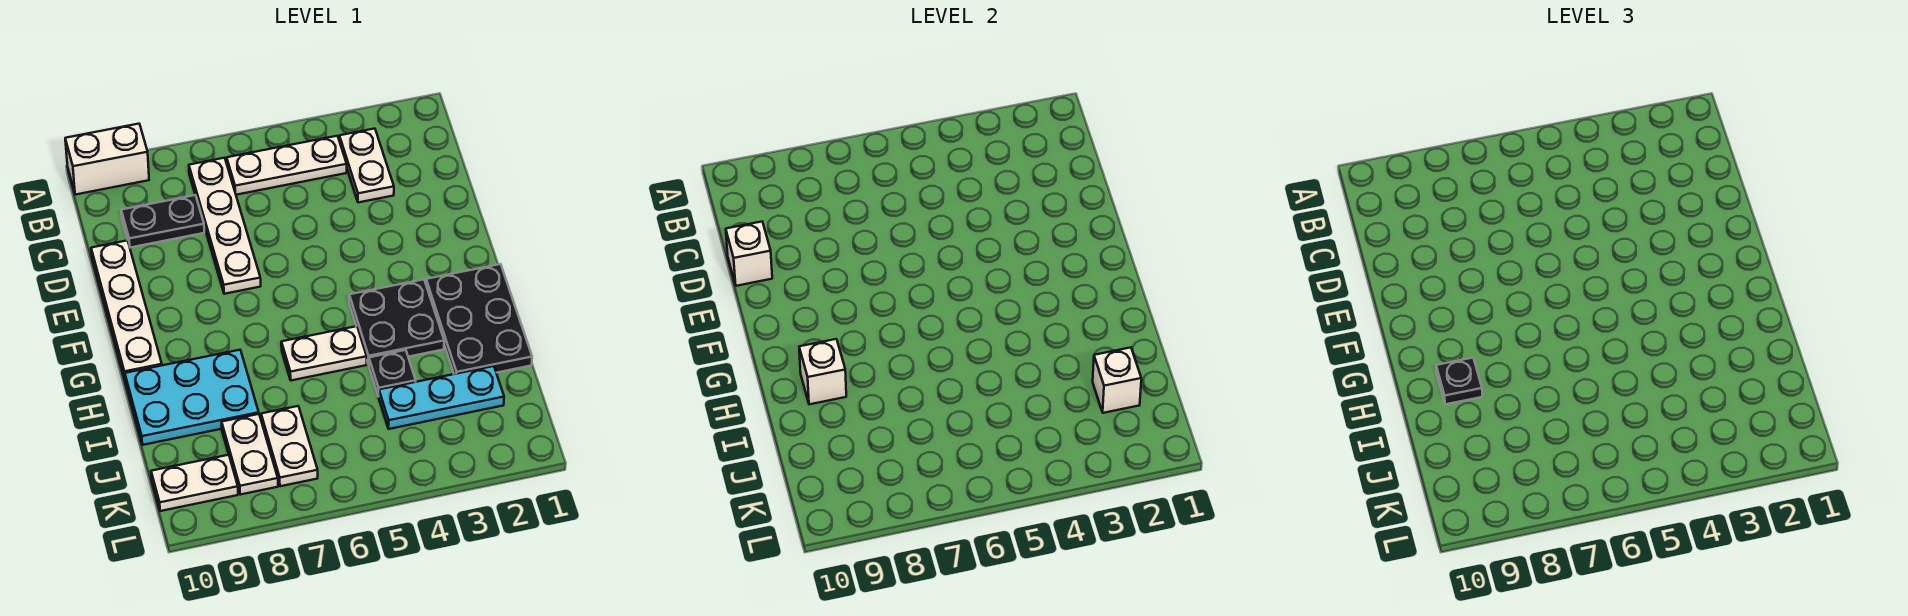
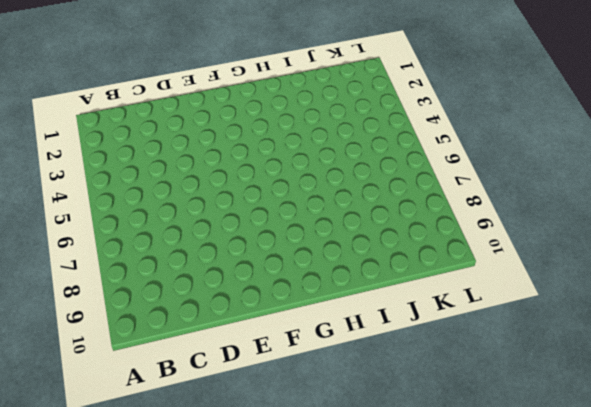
none -> white 1x2 brick [65,124,149,195]
none -> white 1x2 plate [339,129,394,203]
none -> white 1x3 plate [227,136,347,195]

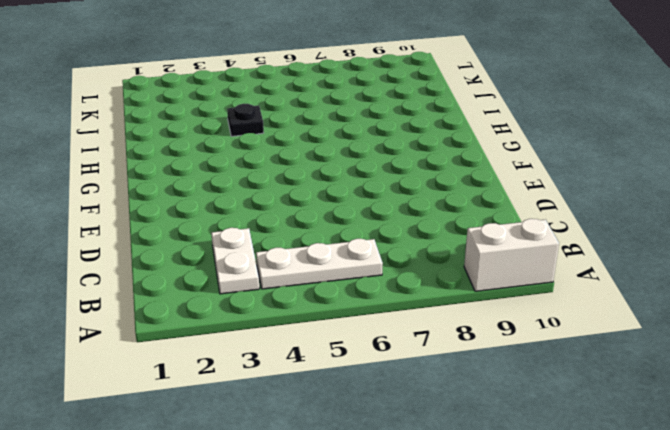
none -> white 1x4 plate [189,158,261,294]
none -> black 1x2 plate [121,195,204,248]
none -> white 1x4 plate [91,240,162,379]

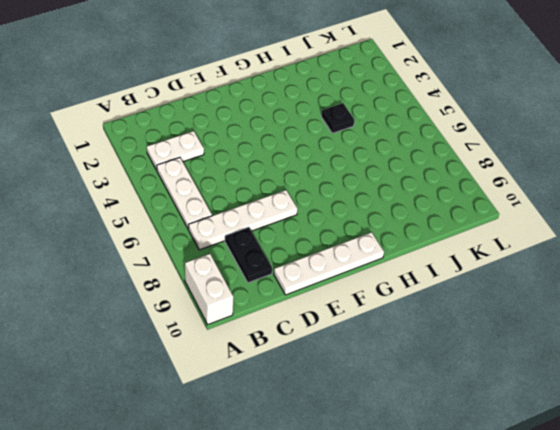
none -> black 2x3 plate [426,264,532,374]
none -> black 2x2 plate [349,279,444,365]
none -> white 1x2 plate [281,326,367,380]

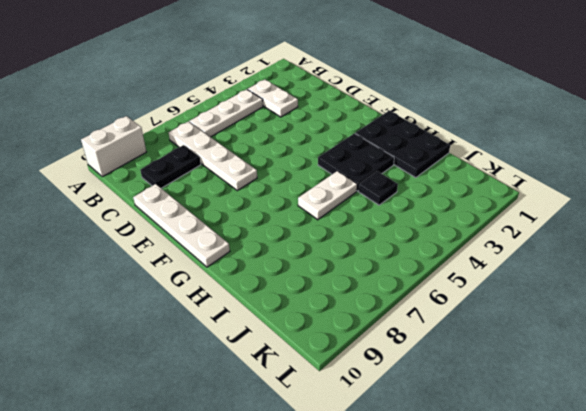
none -> cyan 2x3 plate [125,350,259,445]
none -> cyan 1x3 plate [379,366,504,429]
none -> white 1x2 plate [261,406,318,486]

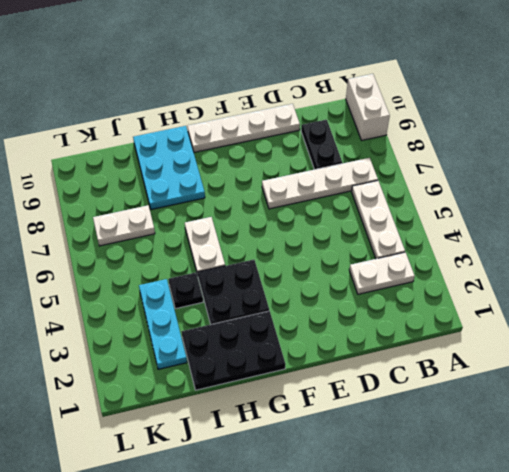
none -> white 1x2 plate [222,414,278,495]
none -> white 1x2 plate [151,455,238,511]
none -> white 1x1 brick [726,222,772,286]

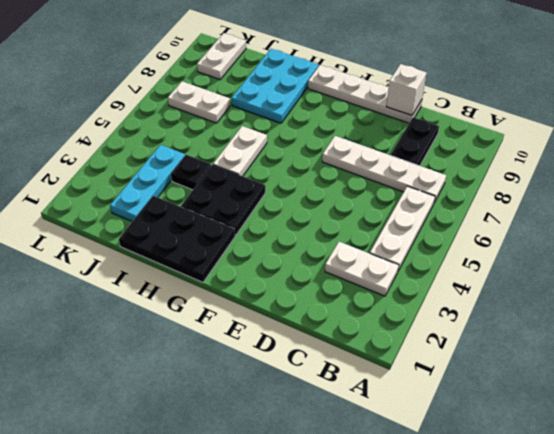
none -> white 1x2 brick [65,124,149,195]
none -> white 1x2 plate [222,414,278,495]
none -> white 1x1 brick [799,339,846,404]

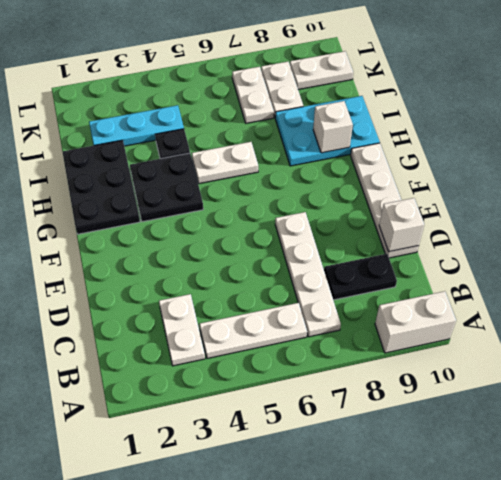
none -> white 1x1 brick [1093,348,1141,413]
none -> black 1x1 plate [1436,358,1482,404]

